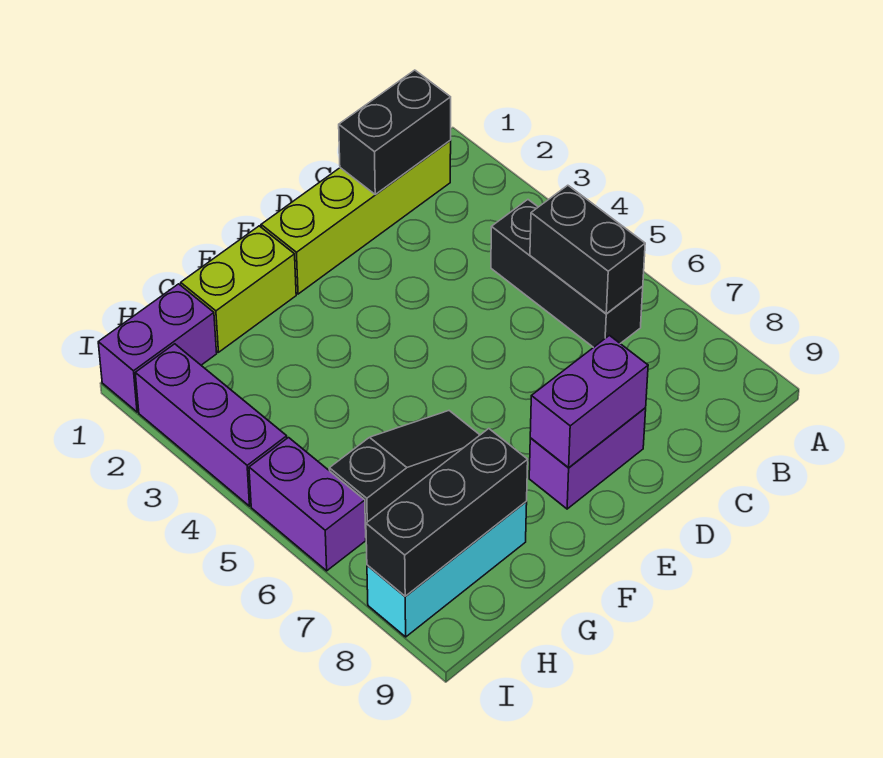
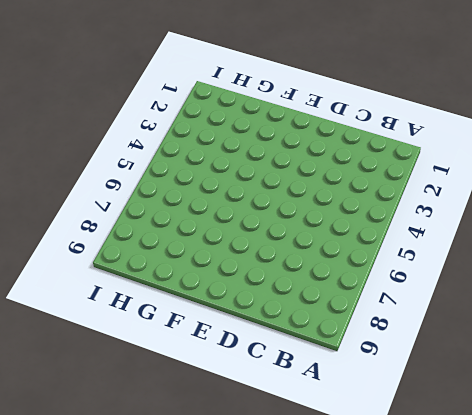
none -> lime 1x4 brick [261,141,451,294]
none -> black 1x3 brick [491,200,643,348]
none -> purple 1x2 brick [529,408,646,509]

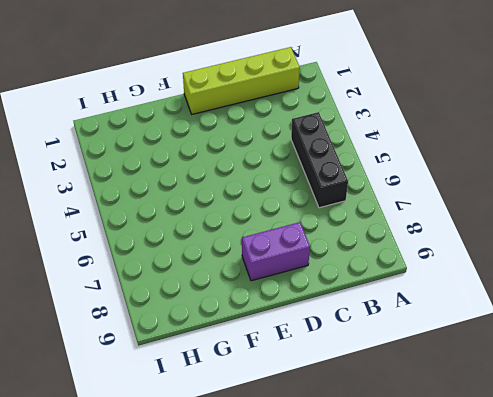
none -> lime 1x2 brick [181,226,296,352]
none -> black 1x3 slope [329,411,480,528]
none -> cyan 1x3 brick [367,502,527,637]

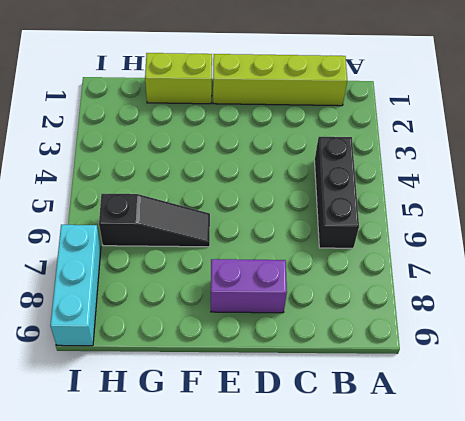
cyan 1x3 brick [50,225,101,346] -> cyan 1x3 brick turned to [367,502,527,637]
none -> purple 1x2 brick [98,284,217,412]
none -> purple 1x3 brick [135,344,287,506]
none -> purple 1x2 brick [249,438,366,571]

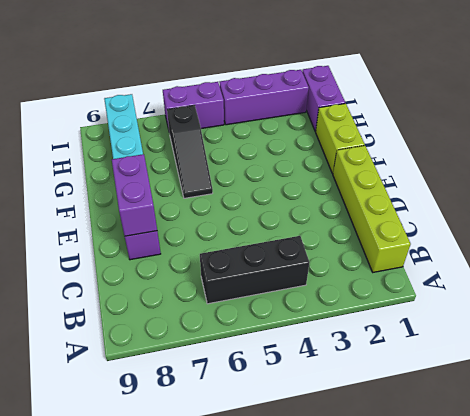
none -> black 1x2 brick [339,70,451,195]
none -> black 1x2 brick [530,185,645,314]
none -> black 1x3 brick [366,429,528,596]

